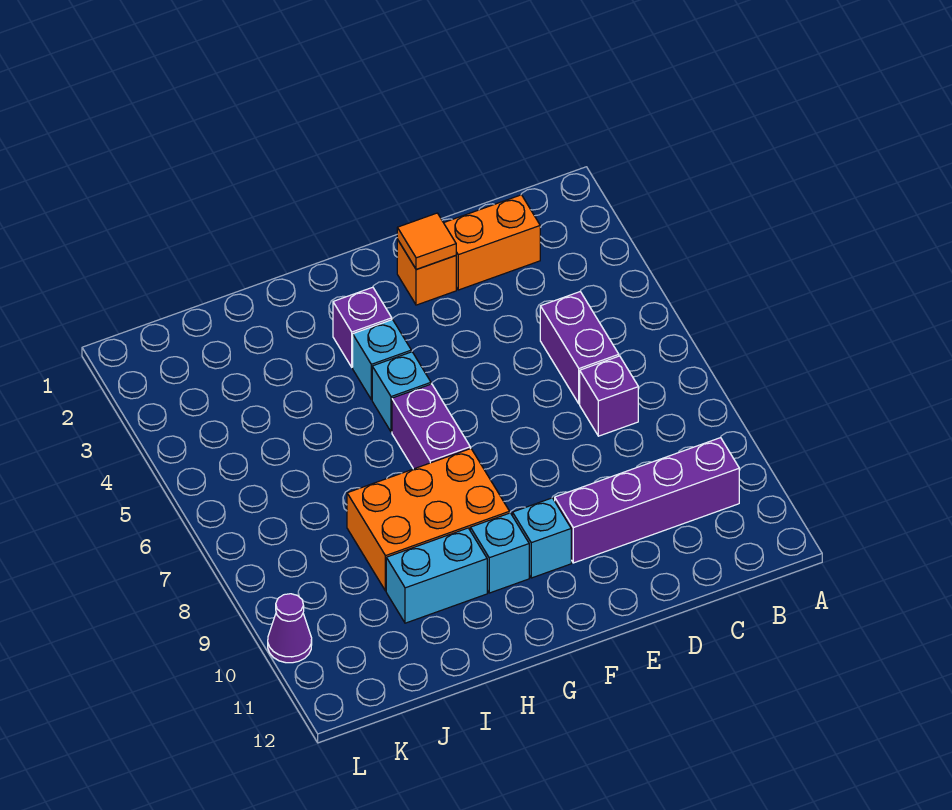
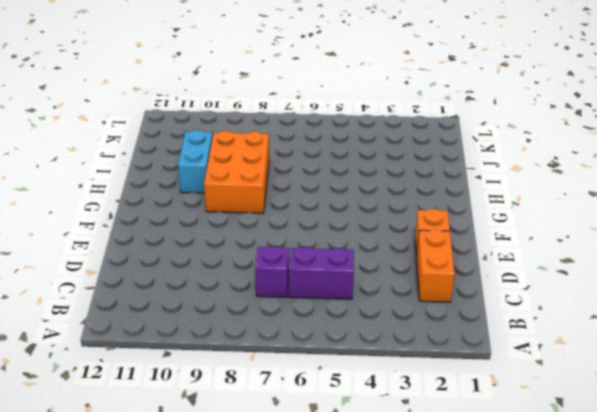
none -> purple 1x4 brick [555,438,739,563]
none -> cyan 1x1 brick [513,498,571,578]
none -> purple 1x1 brick [333,287,392,367]

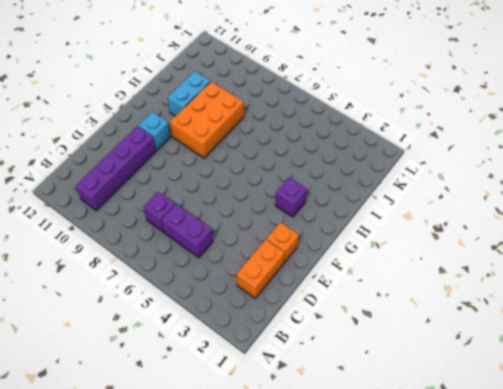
none -> cyan 1x1 brick [353,319,411,400]
none -> cyan 1x1 brick [372,352,431,432]
none -> purple 1x2 brick [392,384,470,469]

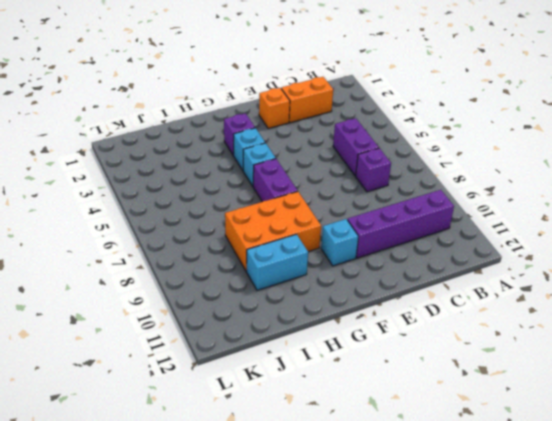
none -> cyan 1x1 brick [470,513,529,593]
none -> purple 1x1 cone [268,594,312,663]
none -> orange 1x1 tile [397,213,456,270]

